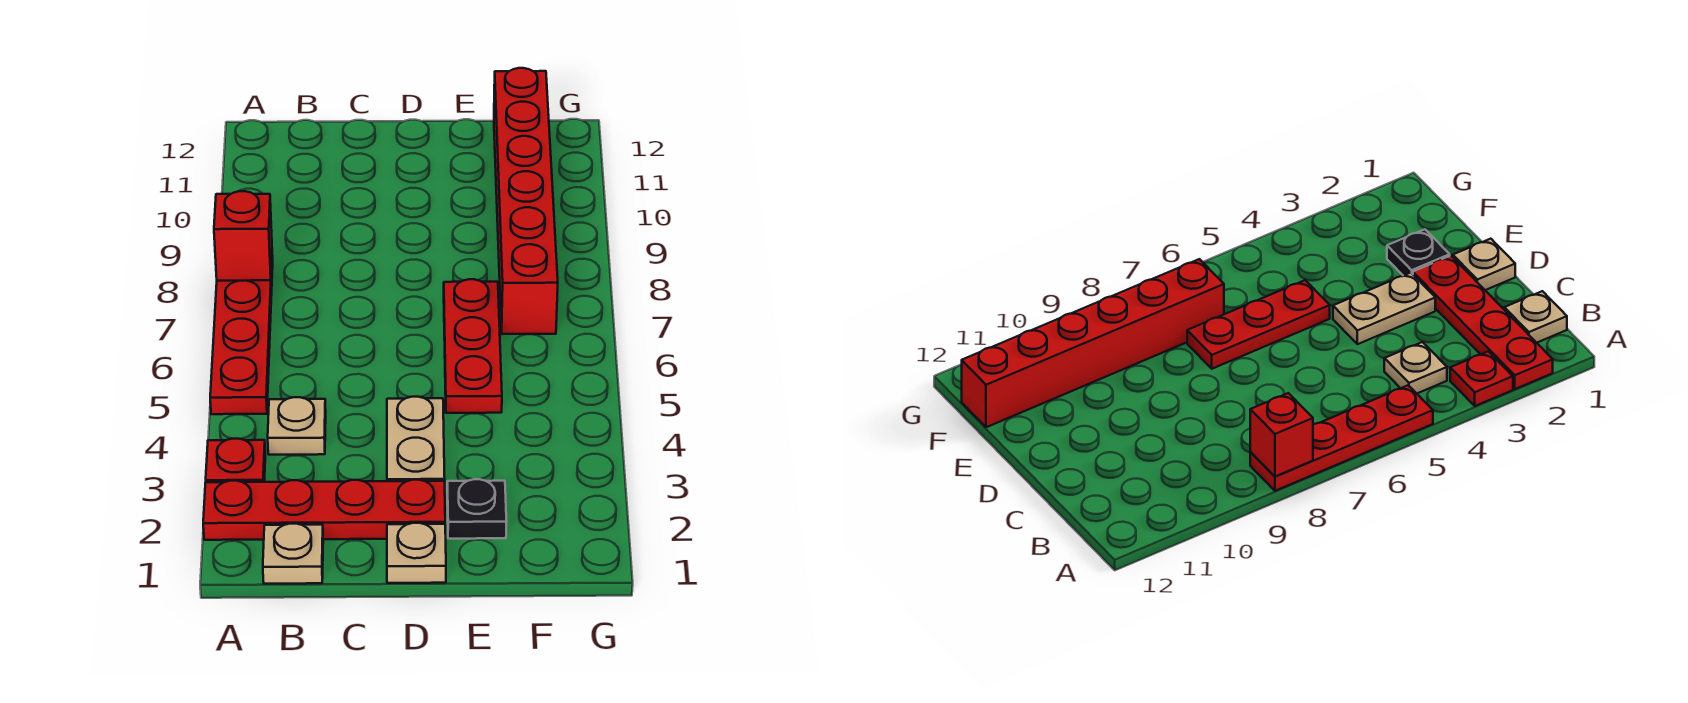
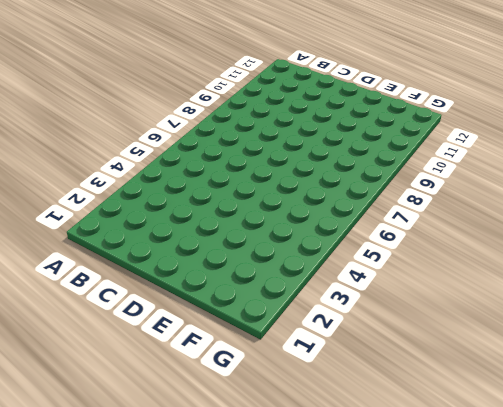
none -> red 1x4 plate [203,480,445,540]
none -> red 1x1 plate [206,439,265,482]

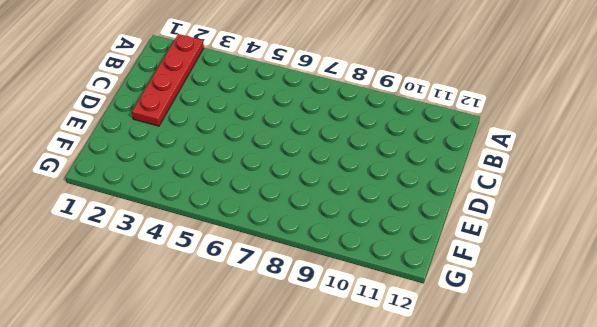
none -> red 1x1 plate [206,439,265,482]
none -> red 1x4 plate [210,256,273,414]

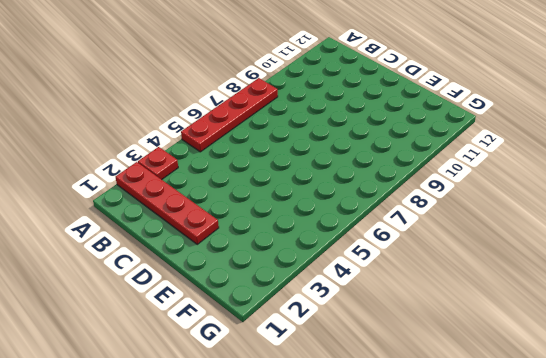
none -> tan 1x1 plate [263,524,323,584]
none -> tan 1x1 plate [268,397,326,455]

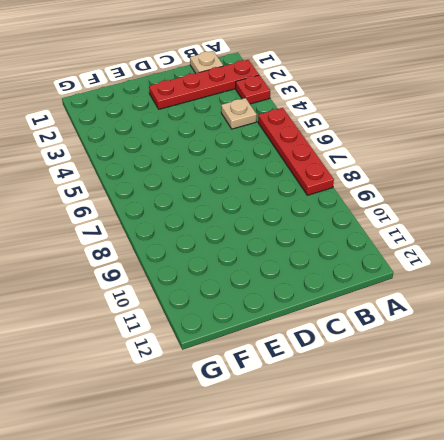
none -> tan 1x1 plate [387,523,446,583]
none -> tan 1x2 plate [387,397,445,481]

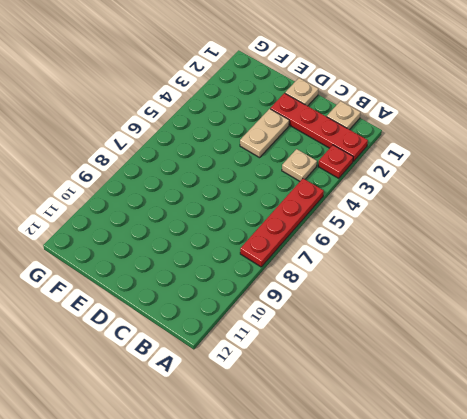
none -> black 1x1 plate [447,479,506,539]
none -> red 1x3 plate [444,279,502,413]

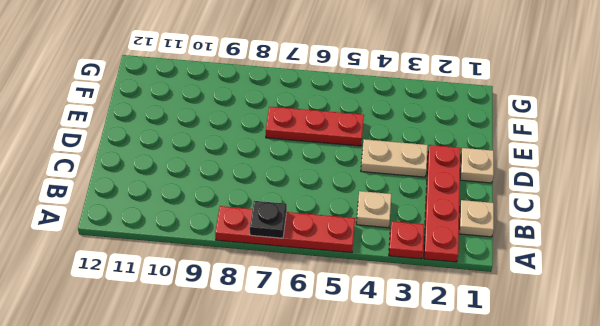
black 1x1 plate [250,201,287,238] -> black 1x1 plate moved to [447,479,506,539]
none -> red 1x6 brick [494,68,558,334]
none -> red 1x1 brick [214,191,272,281]

